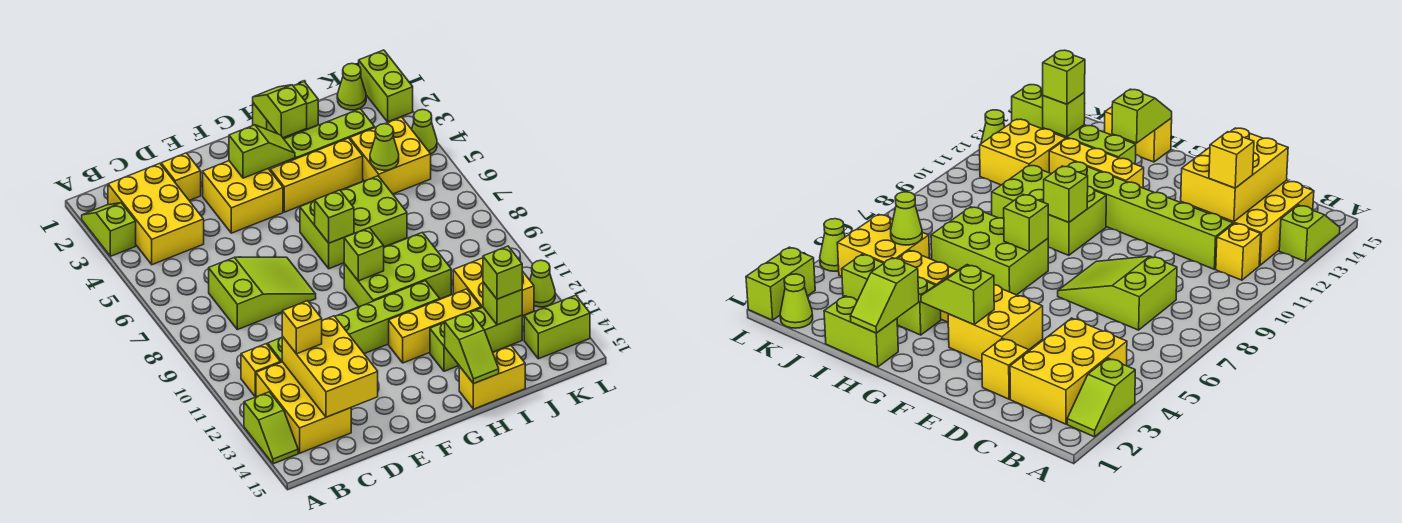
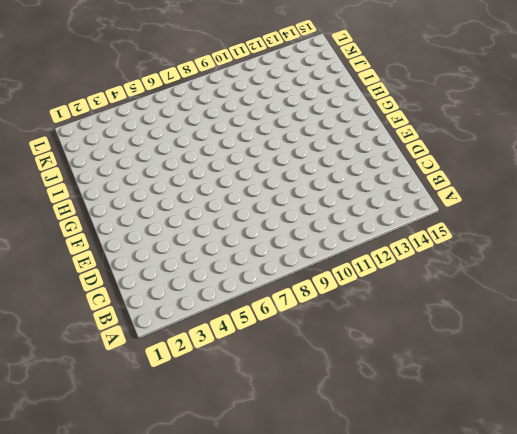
none -> lime 1x2 slope [82,203,136,256]
none -> lime 1x2 slope [244,392,298,464]
none -> yellow 2x3 brick [108,163,204,265]
none -> yellow 1x1 brick [241,344,280,397]

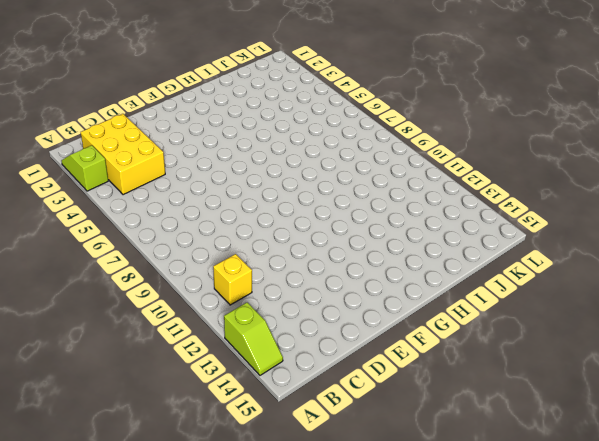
none -> yellow 2x3 brick [256,362,351,453]
none -> lime 2x3 slope [209,257,316,330]
none -> lime 1x6 brick [268,281,440,363]
none -> yellow 1x1 brick [161,153,201,201]

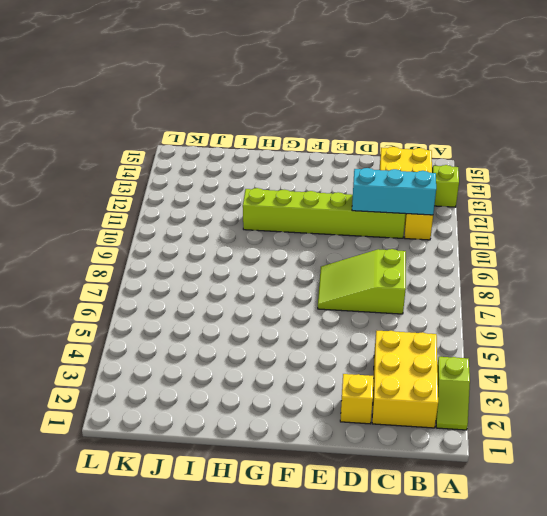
cyan 1x3 brick [352,168,436,215] -> none
none -> yellow 2x2 brick [203,161,283,233]
none -> yellow 1x3 brick [270,138,363,212]
none -> lime 2x3 brick [300,176,407,269]
none -> lime 2x3 brick [344,232,451,307]

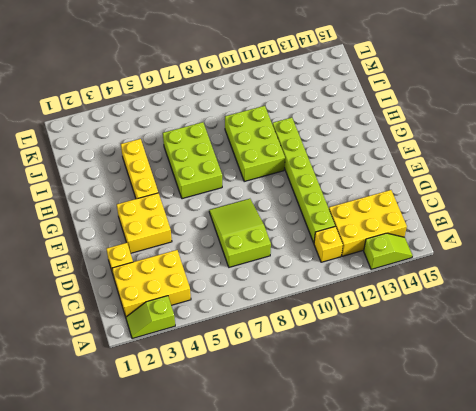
none -> yellow 1x3 brick [389,289,481,363]
none -> lime 1x2 brick [253,82,318,139]
none -> lime 1x3 brick [282,109,375,164]
none -> lime 1x3 brick [430,307,522,371]

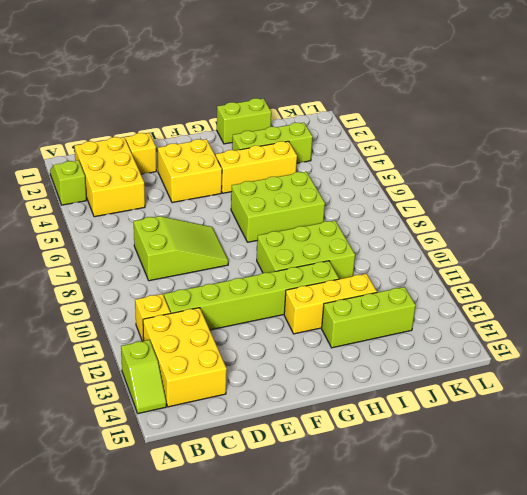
none -> yellow 1x2 brick [459,346,525,409]
none -> yellow 2x2 brick [350,117,431,194]
none -> yellow 2x2 brick [453,258,534,316]
none -> lime 1x1 cone [337,64,366,110]

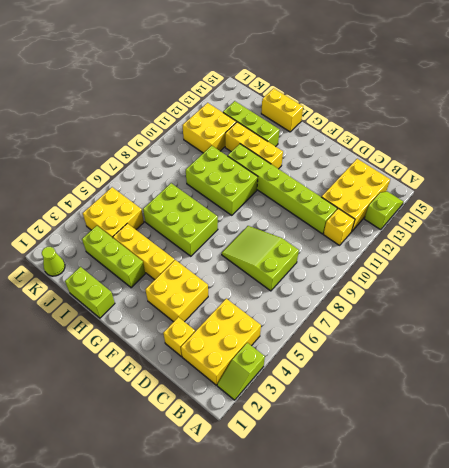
none -> lime 1x2 brick [524,295,590,359]
none -> lime 1x2 brick [359,50,413,122]
none -> lime 1x1 cone [412,110,437,154]
none -> lime 1x1 cone [530,260,555,307]

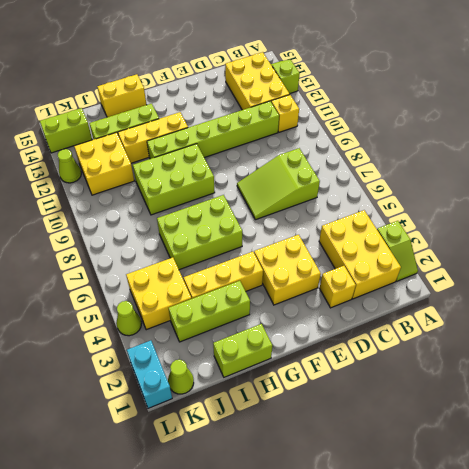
cyan 1x2 brick [127,341,172,408] -> lime 1x2 brick [359,50,413,122]
none -> yellow 2x3 brick [282,316,378,417]
none -> lime 1x2 slope [229,125,295,178]
none -> lime 1x1 brick [315,190,354,243]
none -> lime 1x1 brick [344,228,384,281]

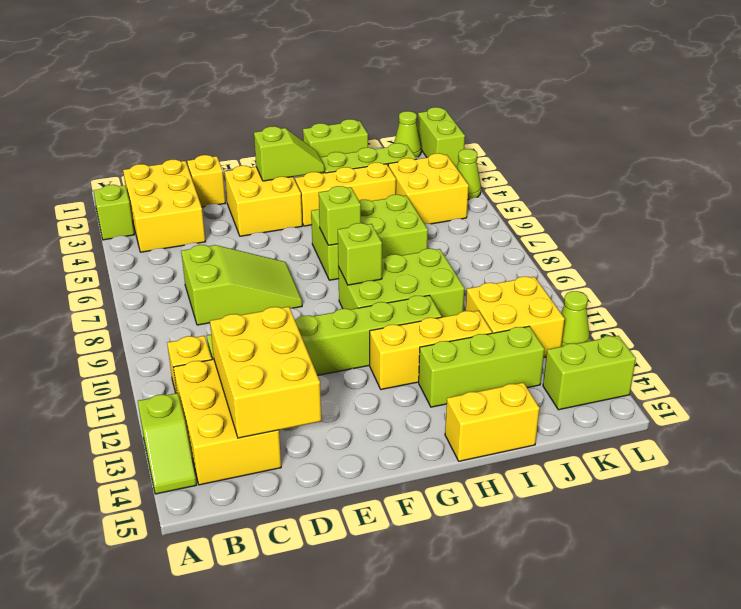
none -> lime 1x2 slope [253,85,307,138]
none -> lime 1x2 slope [445,312,499,384]
none -> lime 1x1 cone [370,124,399,170]
none -> lime 1x1 brick [483,282,522,325]

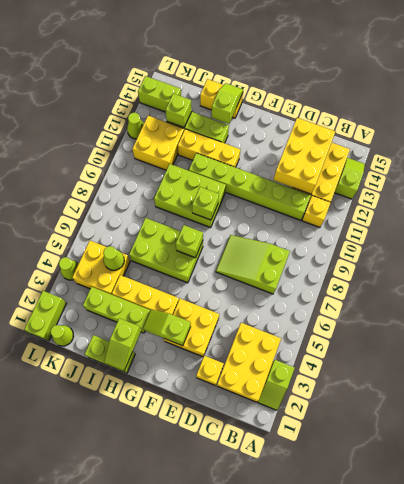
none -> yellow 1x1 brick [282,301,322,354]
none -> lime 1x1 brick [483,246,522,299]

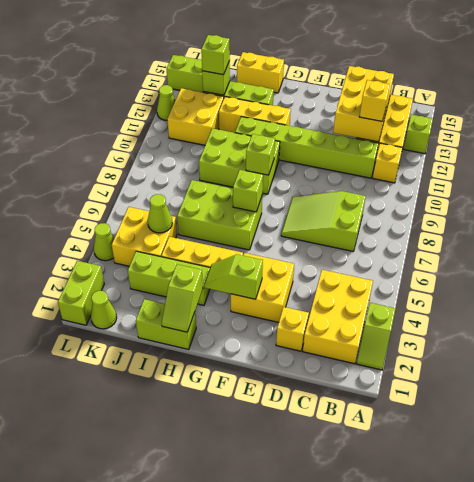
none -> lime 1x2 slope [445,312,499,384]

